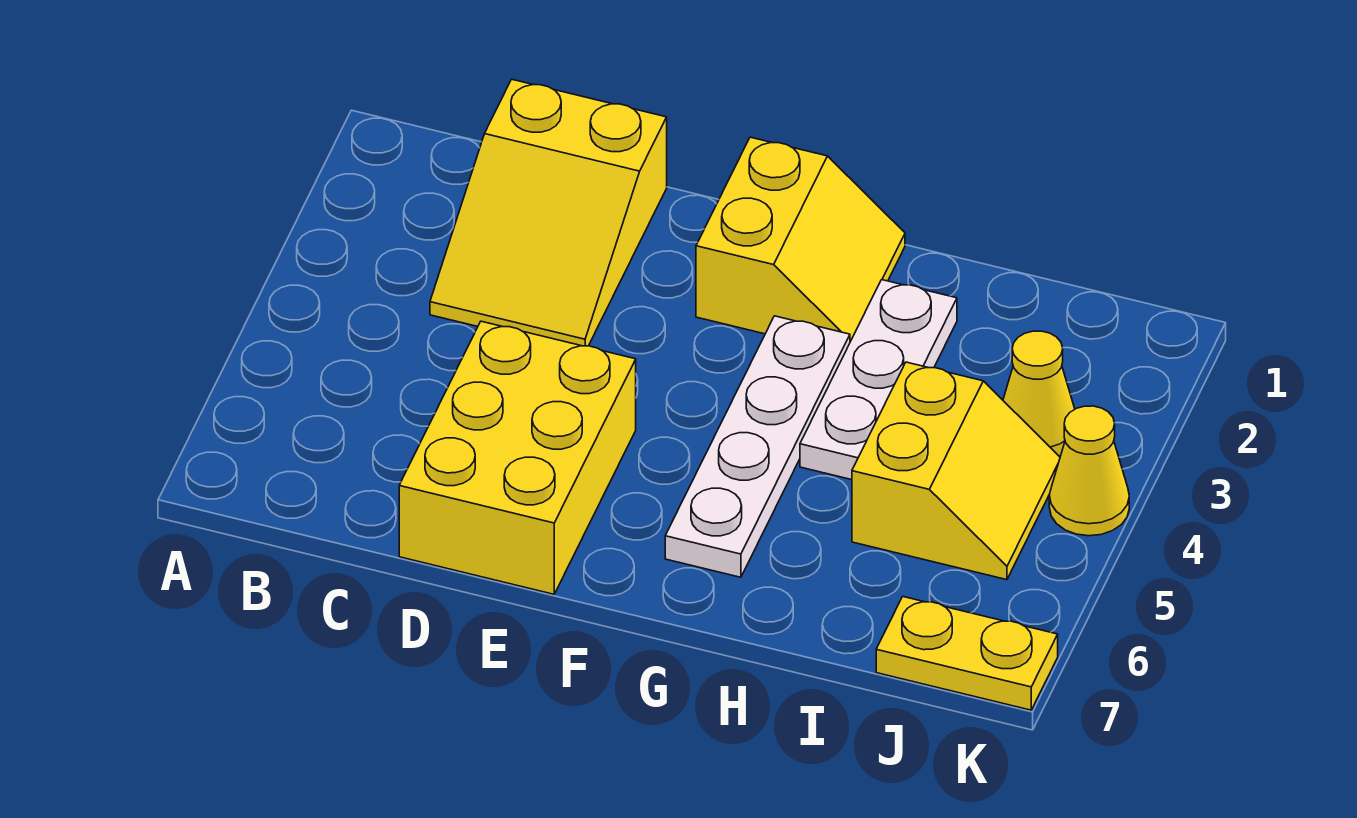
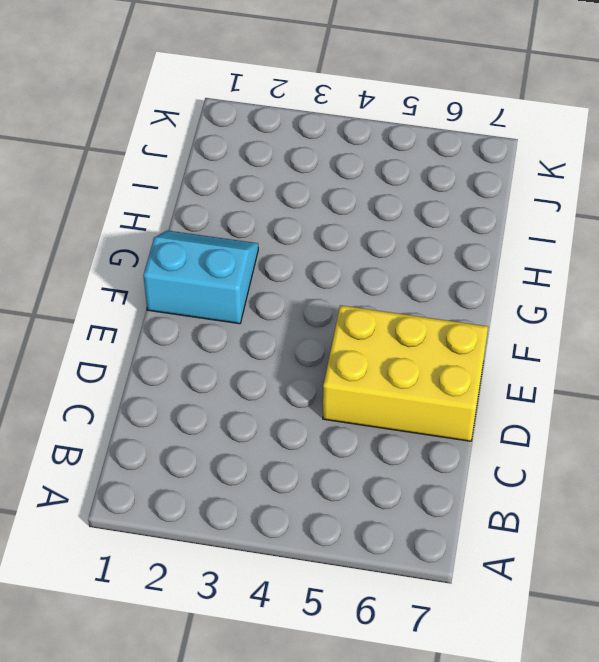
cyan 2x2 slope [143,231,258,324] -> yellow 2x2 slope [696,137,905,342]
none -> yellow 2x3 slope [430,79,667,346]
none -> white 1x4 plate [665,316,850,577]

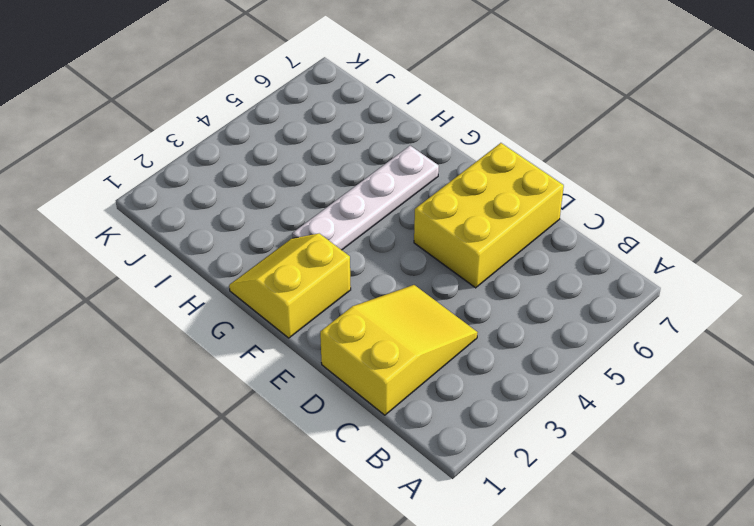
none -> white 1x3 plate [800,280,957,480]
none -> yellow 2x2 slope [852,362,1060,580]

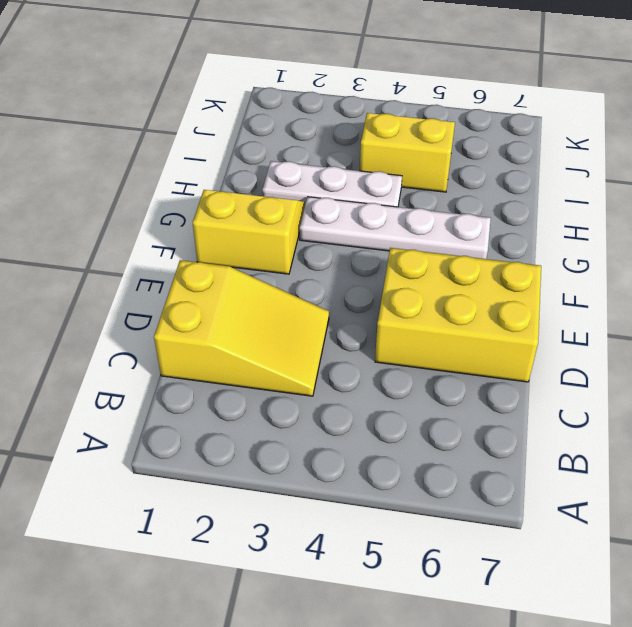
none -> yellow 1x1 cone [1003,331,1075,456]
none -> yellow 1x2 plate [876,597,1058,710]

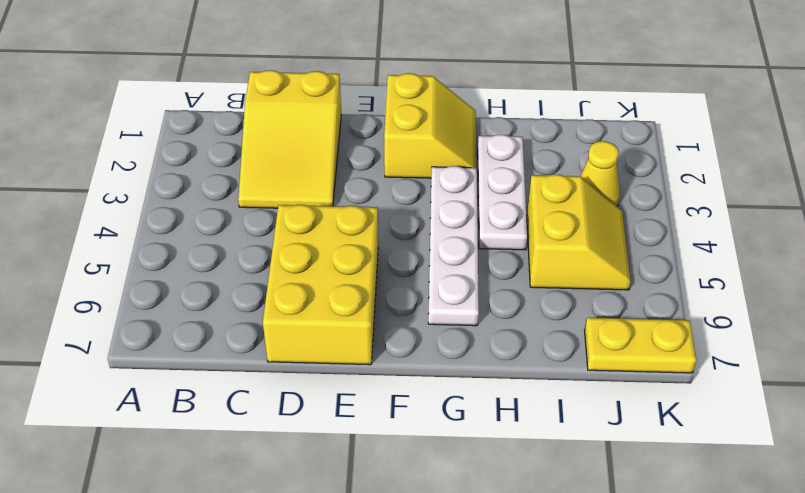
none -> yellow 1x1 cone [1049,406,1129,536]

